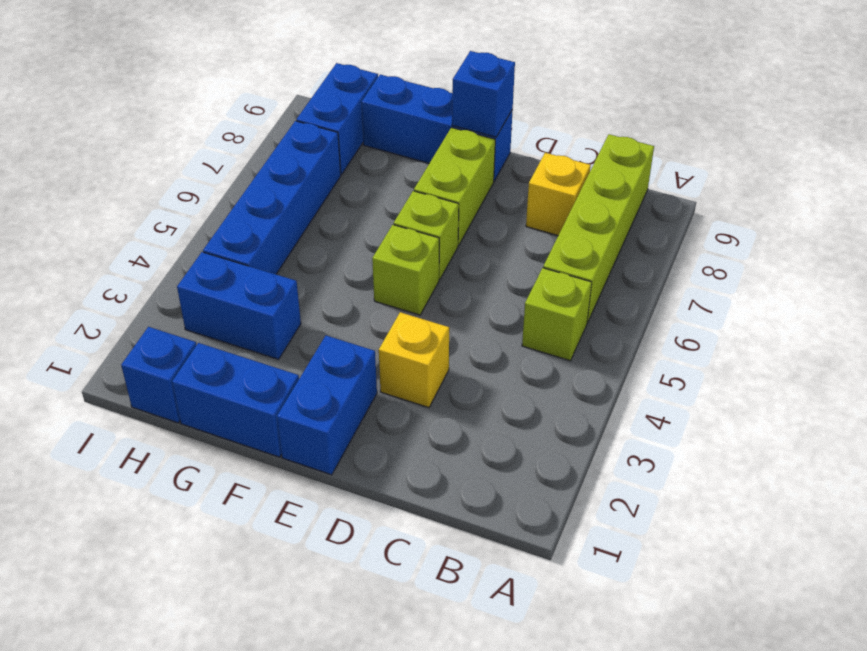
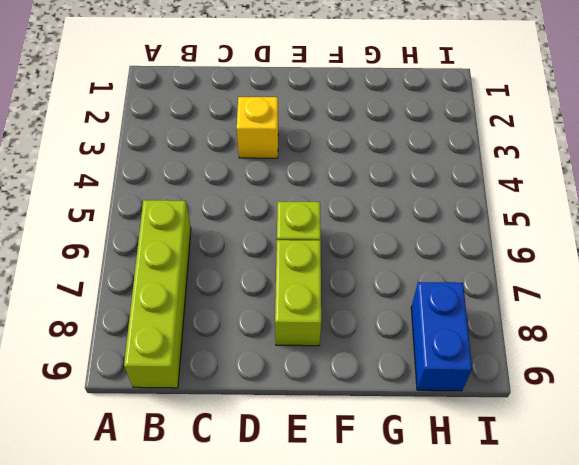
none -> lime 1x1 brick [522,268,592,361]
none -> yellow 1x1 brick [526,153,591,235]
none -> blue 1x2 brick [277,336,377,475]

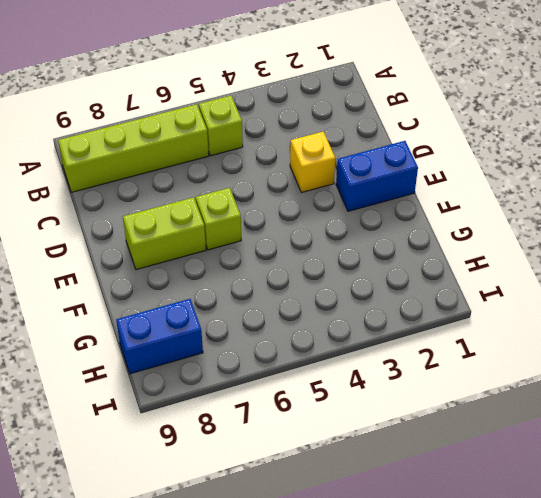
none -> yellow 1x1 brick [526,153,591,235]
none -> lime 1x1 brick [372,225,439,315]
none -> blue 1x3 brick [361,75,513,181]

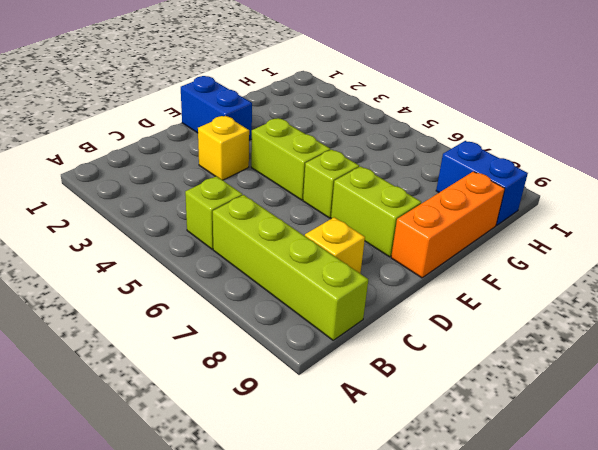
lime 1x2 brick [251,118,330,200] -> lime 1x1 brick [372,225,439,315]
orange 1x3 brick [391,171,505,278] -> blue 1x3 brick [361,75,513,181]
none -> blue 1x2 brick [172,343,299,457]
none -> blue 1x2 brick [177,252,301,359]
none -> blue 1x1 brick [121,327,196,423]

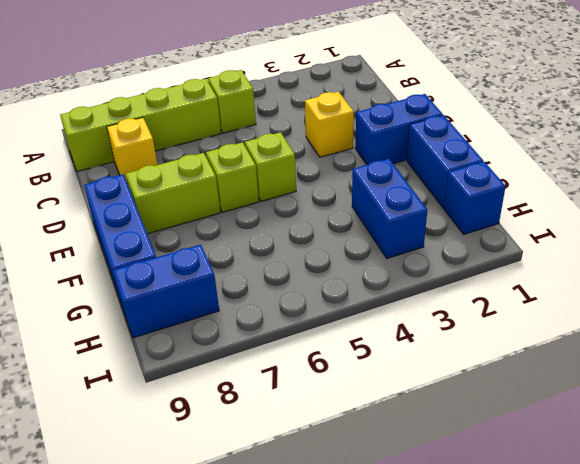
none -> blue 1x4 brick [203,121,341,274]
none -> blue 1x1 brick [452,51,515,137]

